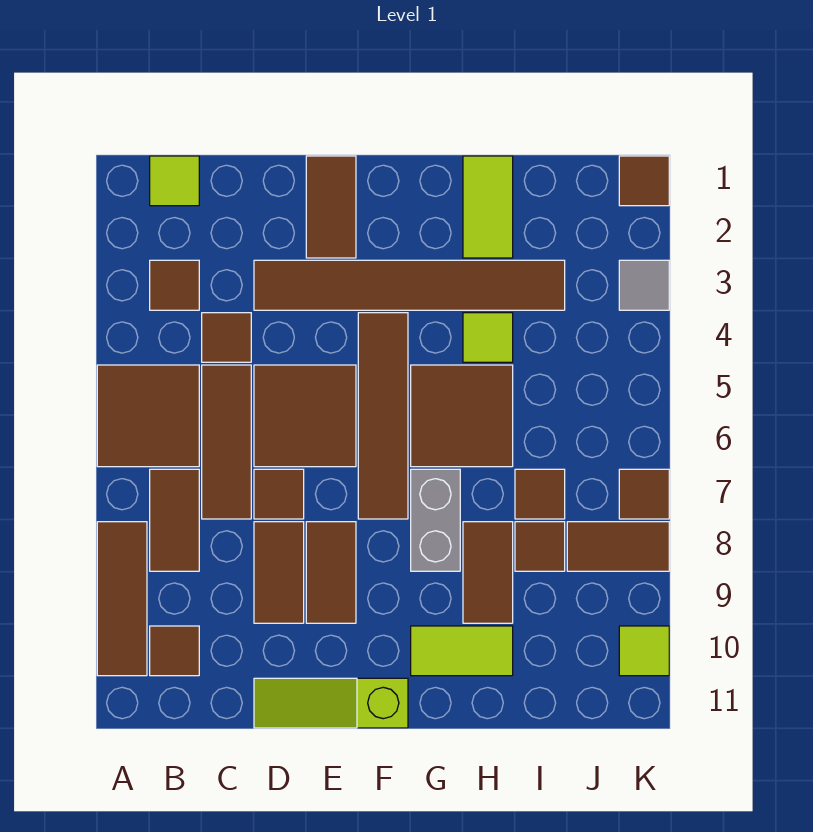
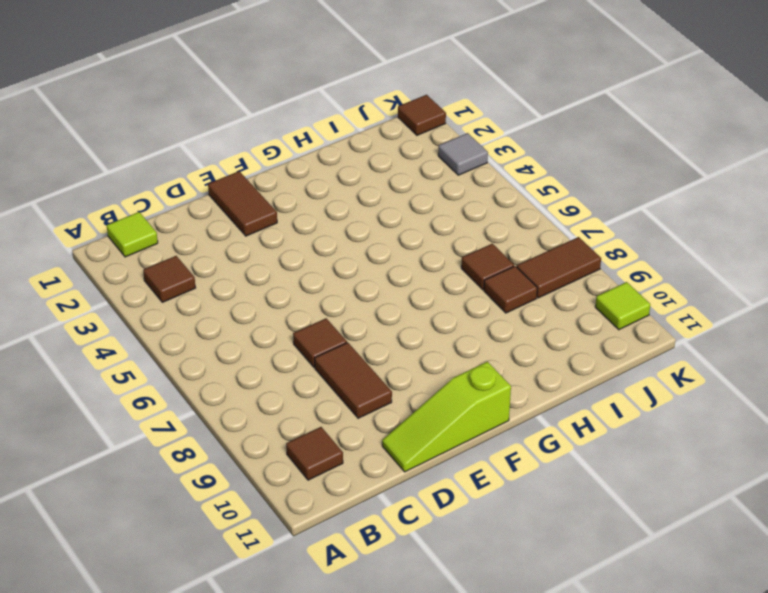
none -> brown 2x2 tile [97,365,199,467]
none -> brown 1x3 tile [97,522,147,676]
none -> brown 1x2 tile [150,469,199,571]

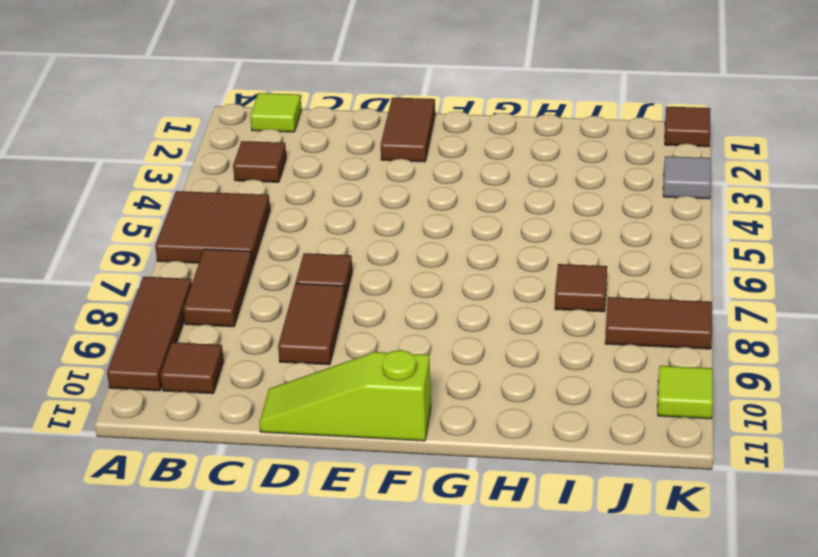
none -> brown 1x1 tile [202,313,251,362]
none -> brown 1x3 tile [202,365,251,519]
none -> brown 1x6 tile [254,260,565,310]

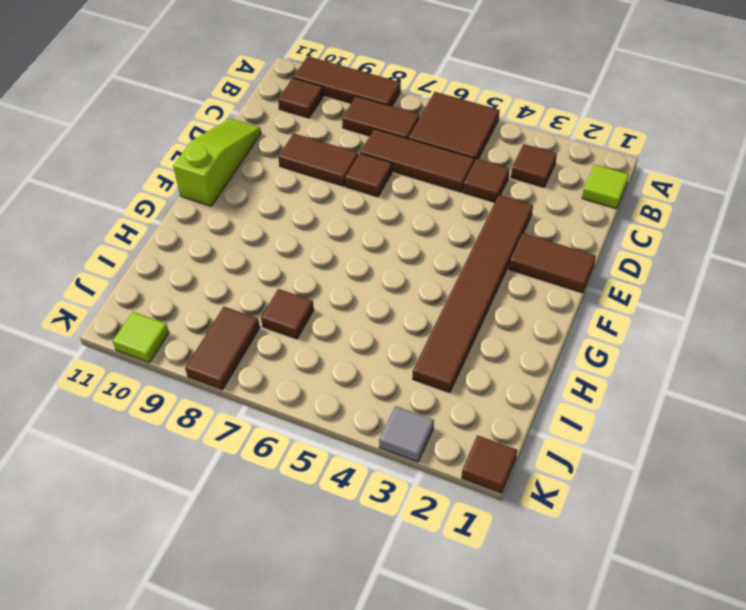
none -> brown 2x2 tile [254,365,356,467]
none -> brown 1x2 tile [306,522,356,623]
none -> brown 1x4 tile [358,313,408,519]

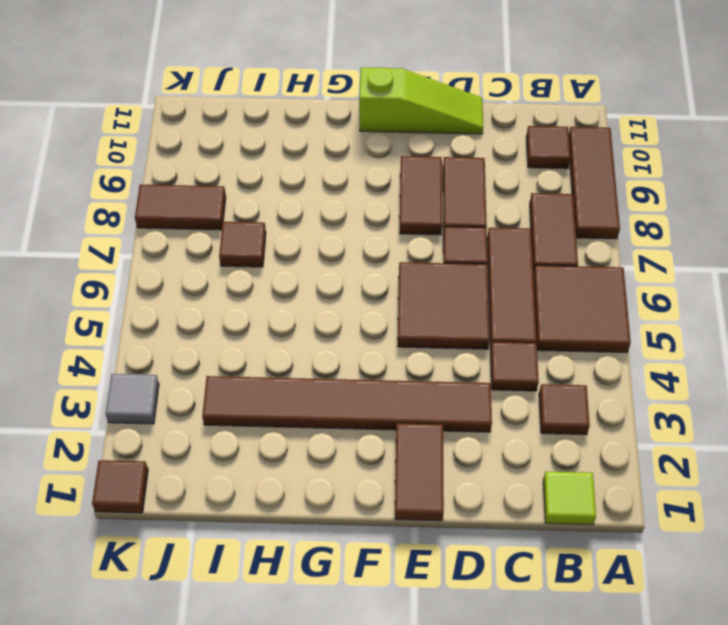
none -> brown 1x4 tile [358,313,408,519]
none -> brown 2x2 tile [411,365,513,467]
none -> grey 1x2 brick [411,469,460,571]

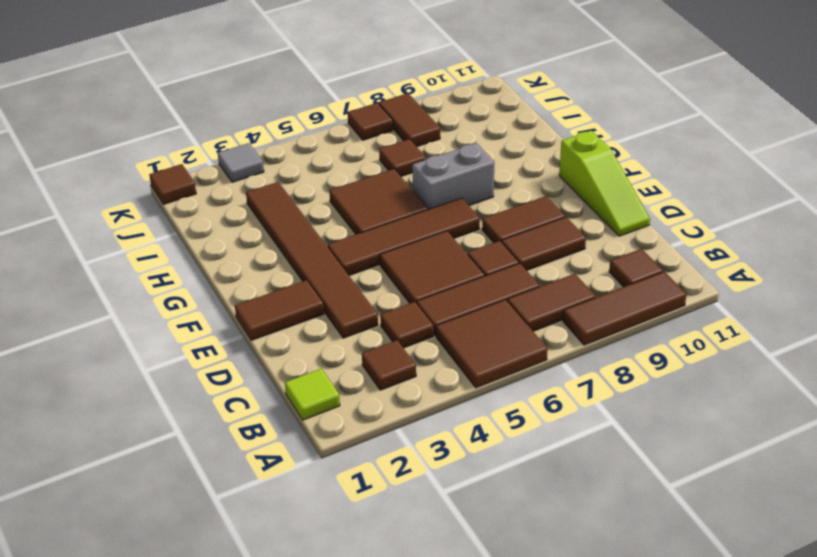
none -> lime 1x2 tile [411,626,513,676]
none -> lime 1x2 tile [463,156,513,258]
none -> lime 1x1 tile [463,313,513,362]

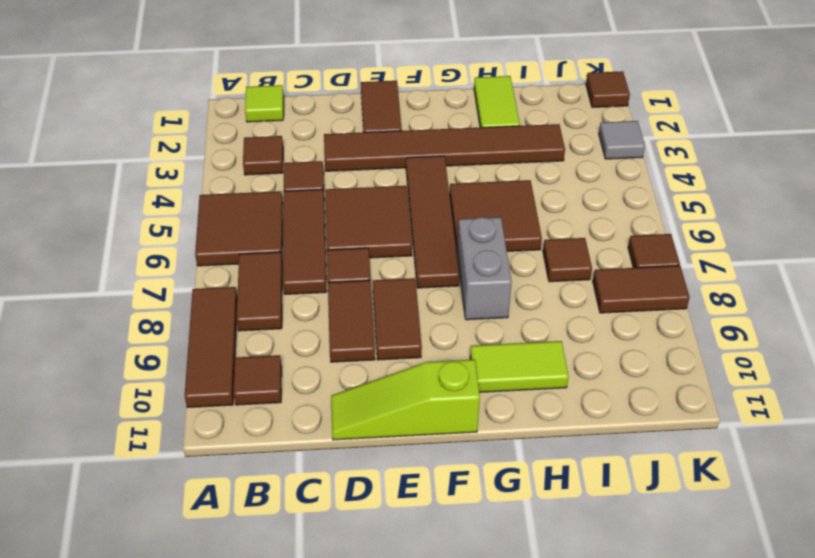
none -> lime 1x1 tile [463,313,513,362]
none -> brown 1x2 tile [463,522,513,623]
none -> brown 1x1 tile [515,522,565,571]

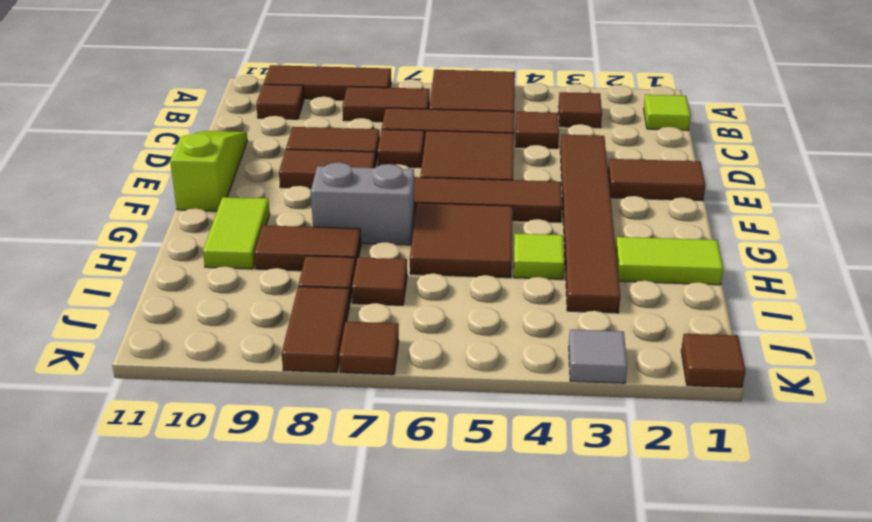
none -> lime 1x1 tile [619,626,669,676]

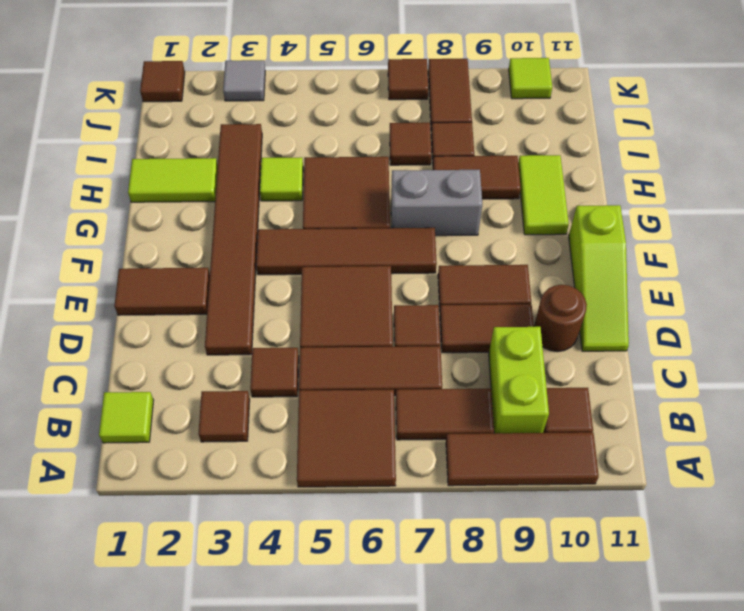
lime 1x2 brick [489,327,549,433] -> none
brown 1x1 round brick [534,285,587,352] -> none

